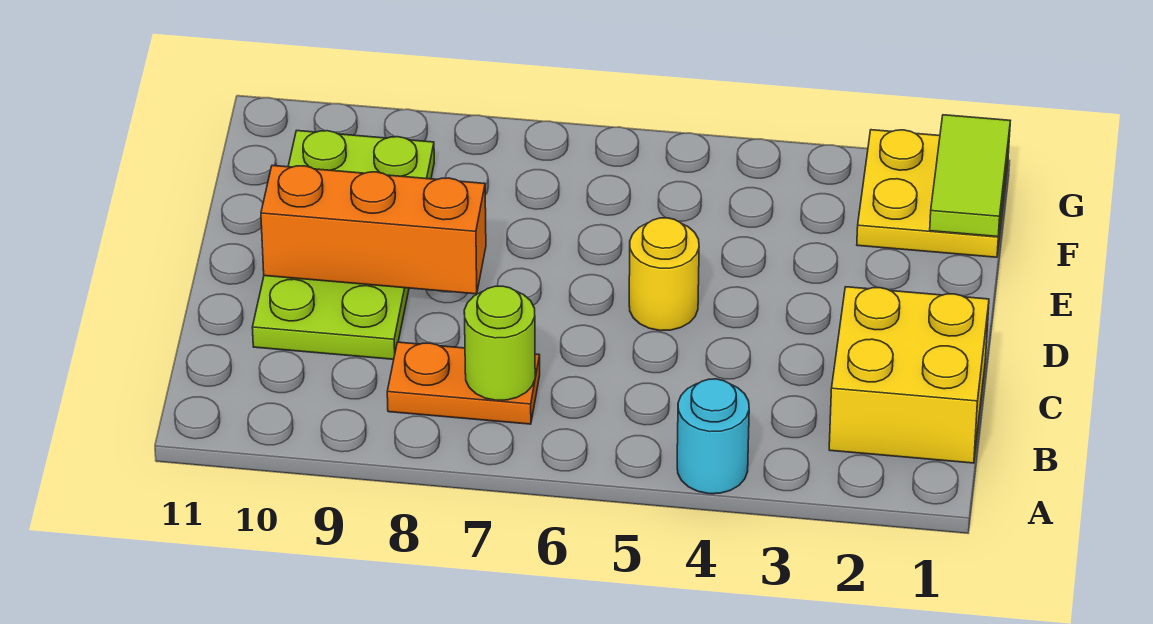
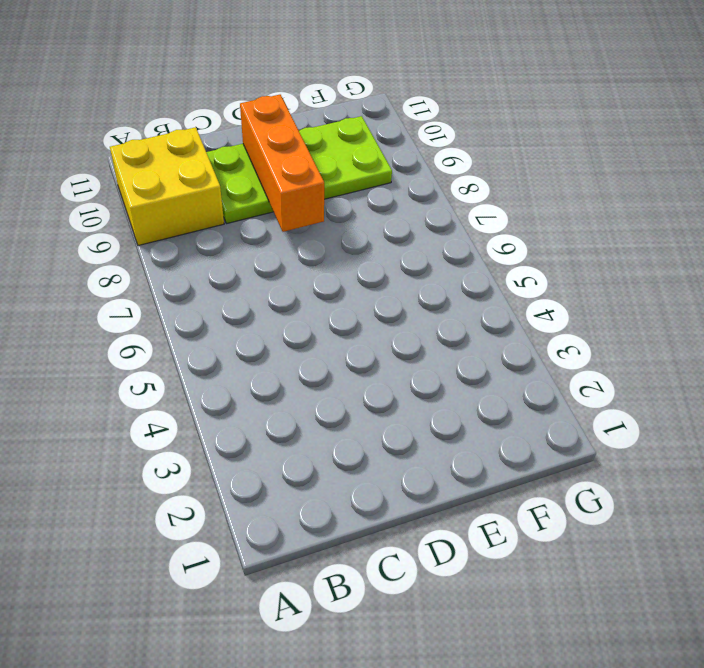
yellow 2x2 brick [110,127,224,246] -> yellow 2x2 brick moved to [829,287,989,463]
none -> cyan 1x1 round brick [677,379,749,494]
none -> orange 1x2 plate [387,342,540,424]

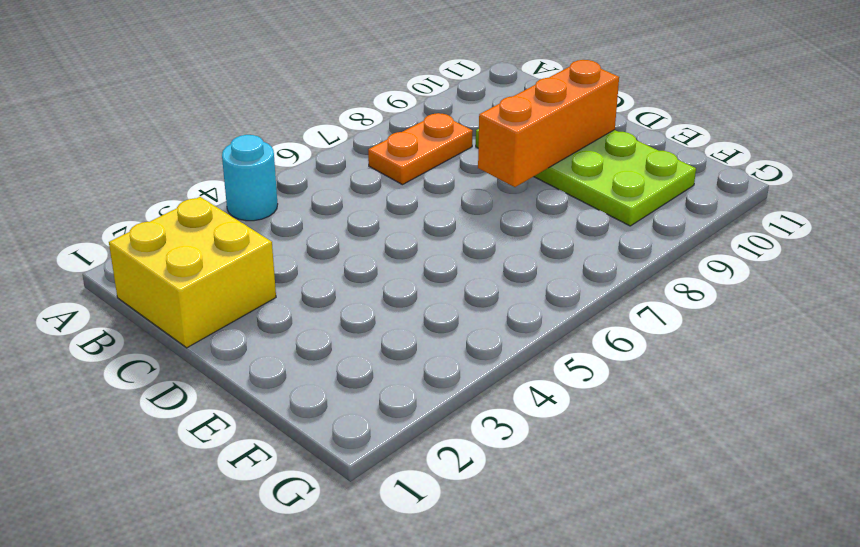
none -> yellow 1x1 round brick [629,218,699,331]
none -> yellow 2x2 plate [857,130,1009,257]

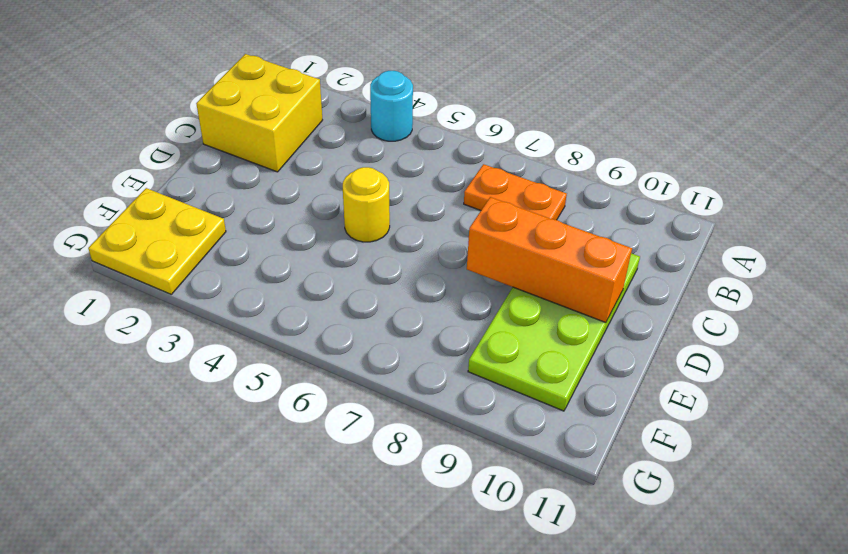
none -> lime 1x1 round brick [464,286,535,400]
none -> lime 1x2 tile [930,115,1010,237]

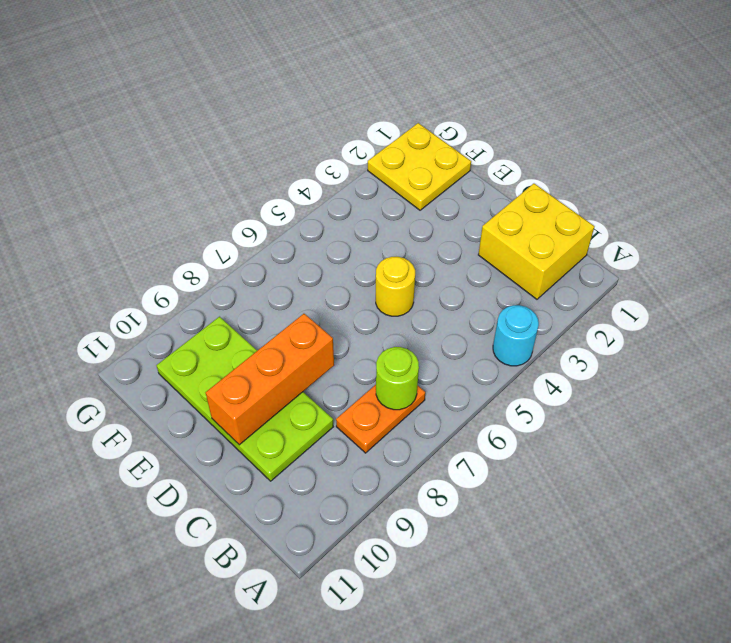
none -> lime 1x2 tile [930,115,1010,237]

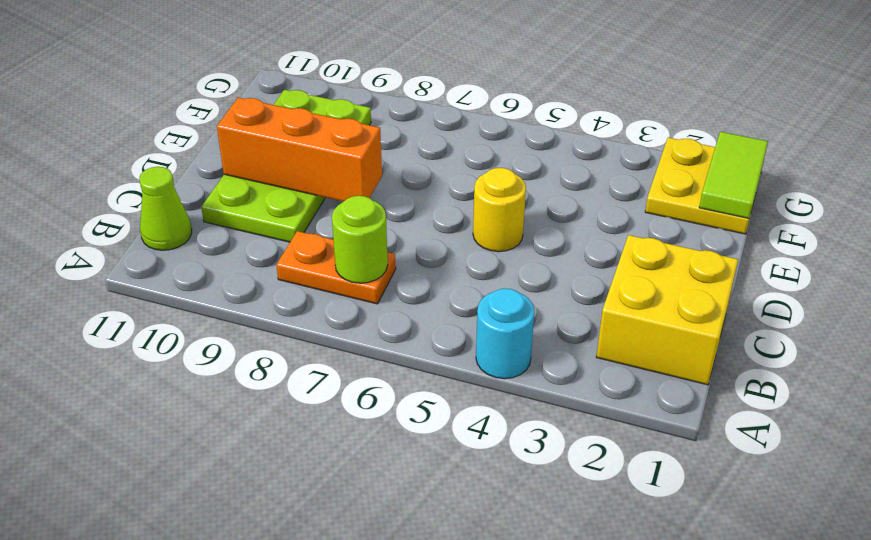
lime 1x1 cone [139,167,192,250] -> none

